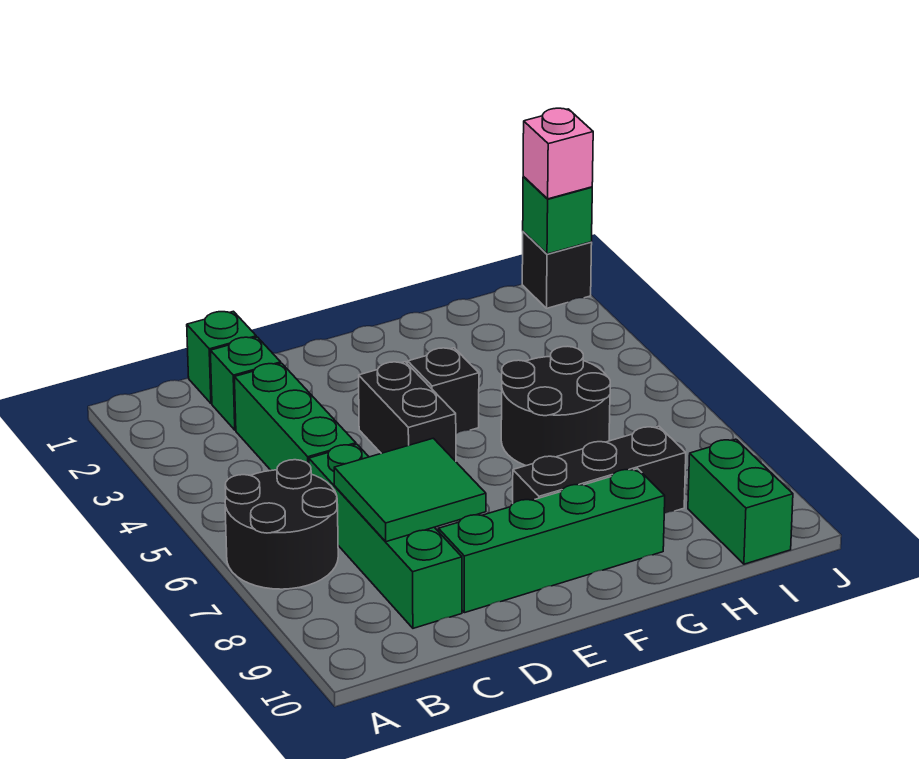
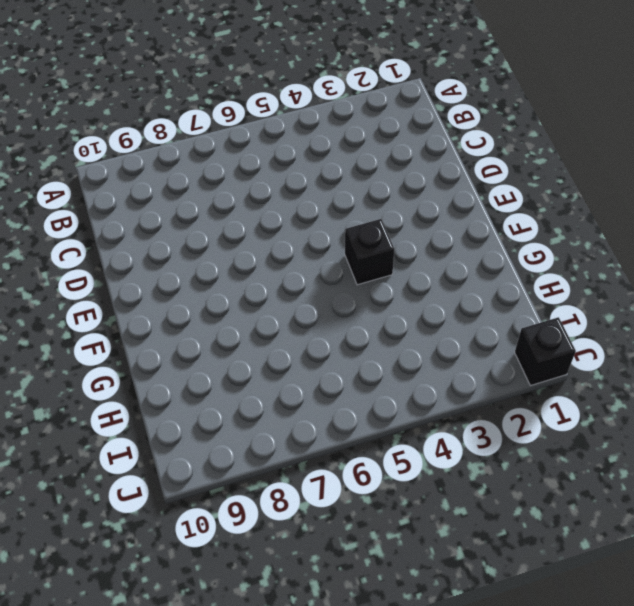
none -> black 2x2 round brick [225,460,338,589]
none -> green 1x1 brick [187,311,256,404]
none -> green 1x1 brick [210,337,281,430]

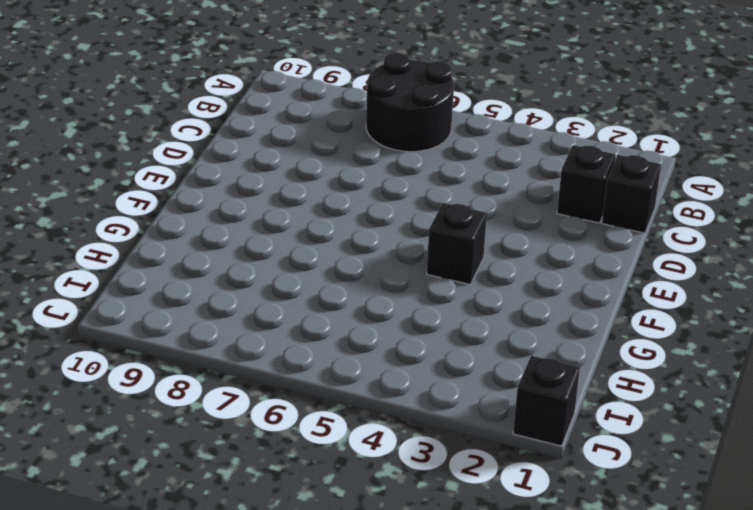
black 1x1 brick [602,155,661,233] -> green 1x1 brick [187,311,256,404]
black 1x1 brick [557,145,616,223] -> green 1x1 brick [210,337,281,430]
none -> green 1x3 brick [234,363,356,470]
none -> green 1x4 brick [309,444,462,628]
none -> green 1x4 brick [439,469,665,613]

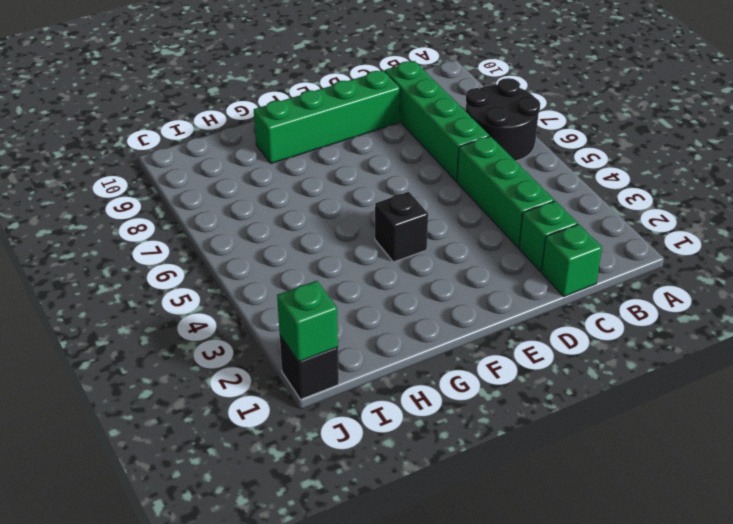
none -> black 1x2 brick [359,362,456,461]
none -> black 1x3 brick [513,426,686,514]
none -> black 2x2 round brick [501,346,610,466]

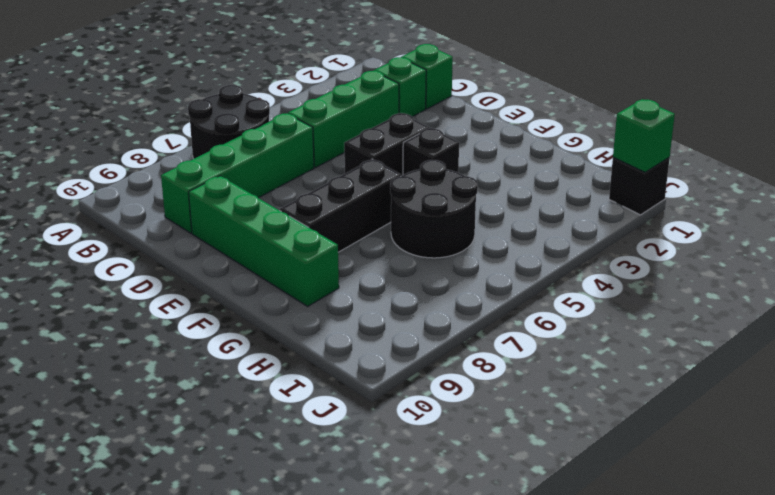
black 1x3 brick [280,159,401,252] -> black 1x3 brick turned to [513,426,686,514]
none -> green 1x2 brick [688,439,793,564]
none -> green 2x2 tile [334,438,486,542]
none -> pink 1x1 brick [523,108,593,199]

